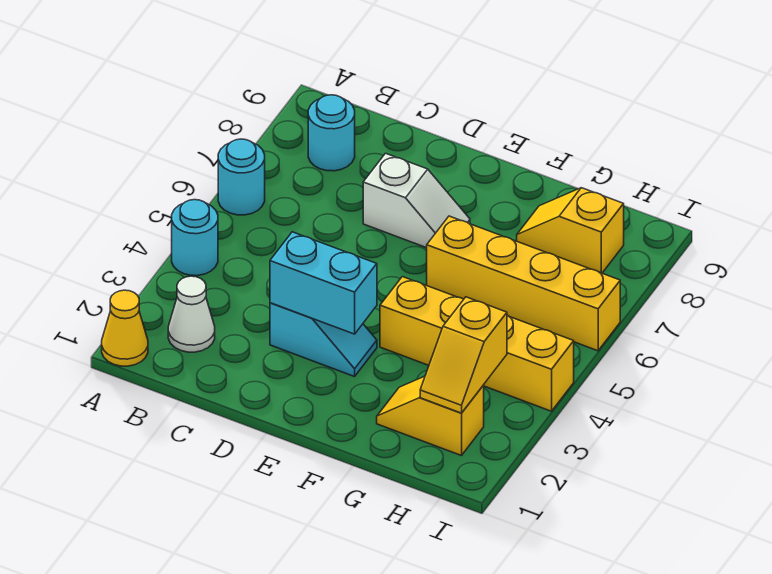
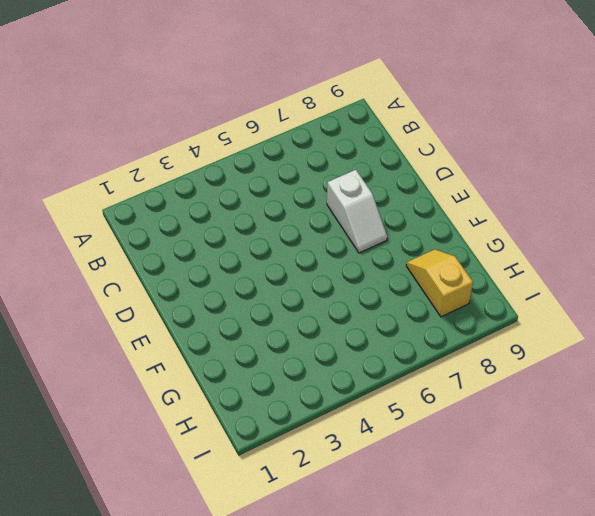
none -> yellow 1x1 cone [102,290,148,366]
none -> cyan 1x1 round brick [172,200,218,276]
none -> cyan 1x1 round brick [218,139,265,215]

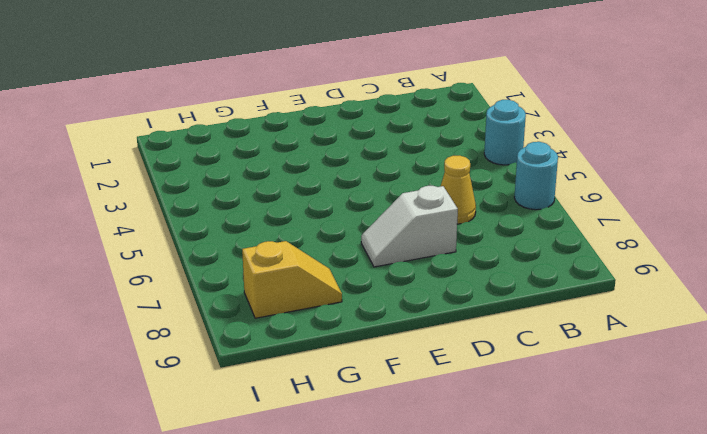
yellow 1x1 cone [441,156,476,224] -> yellow 1x1 cone moved to [102,290,148,366]
none -> white 1x1 cone [168,276,215,352]
none -> cyan 1x1 round brick [308,95,355,171]
none -> cyan 1x2 slope [270,303,377,377]

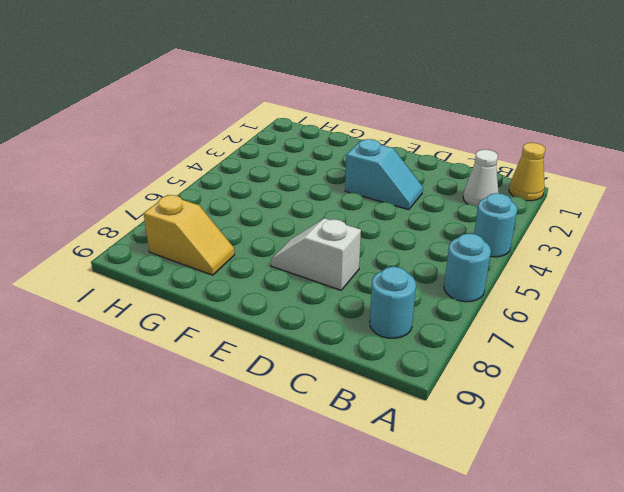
cyan 1x2 slope [345,139,423,210] -> cyan 1x2 slope turned to [270,303,377,377]
none -> yellow 1x4 brick [380,277,574,411]
none -> yellow 1x4 brick [427,216,620,351]
none -> yellow 1x2 slope [377,376,484,456]

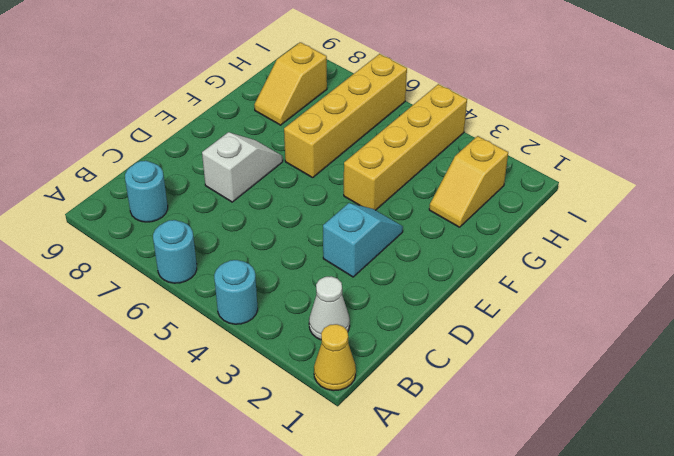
none -> cyan 1x2 brick [270,232,377,334]
none -> yellow 1x2 slope [420,297,507,413]

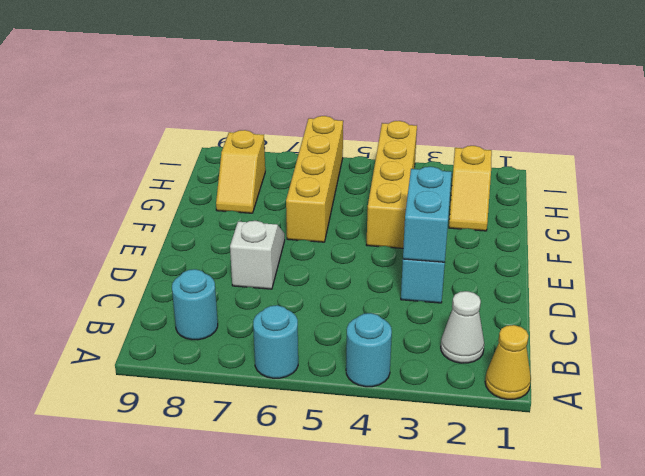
none -> yellow 1x2 slope [420,297,507,413]

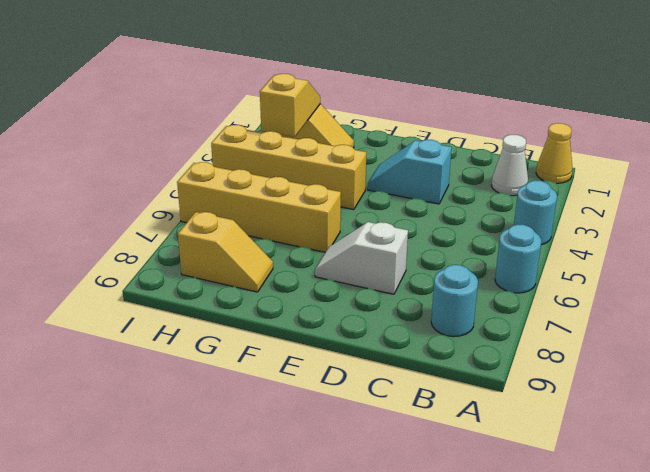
none -> cyan 1x2 brick [270,232,377,334]

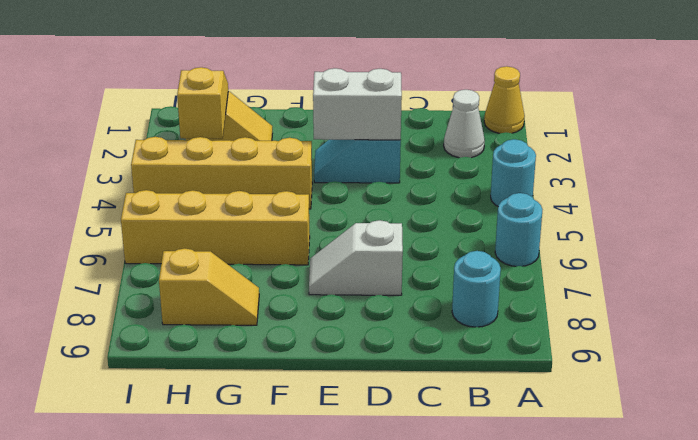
white 1x2 brick [313,68,402,140] -> cyan 1x2 brick [270,232,377,334]

